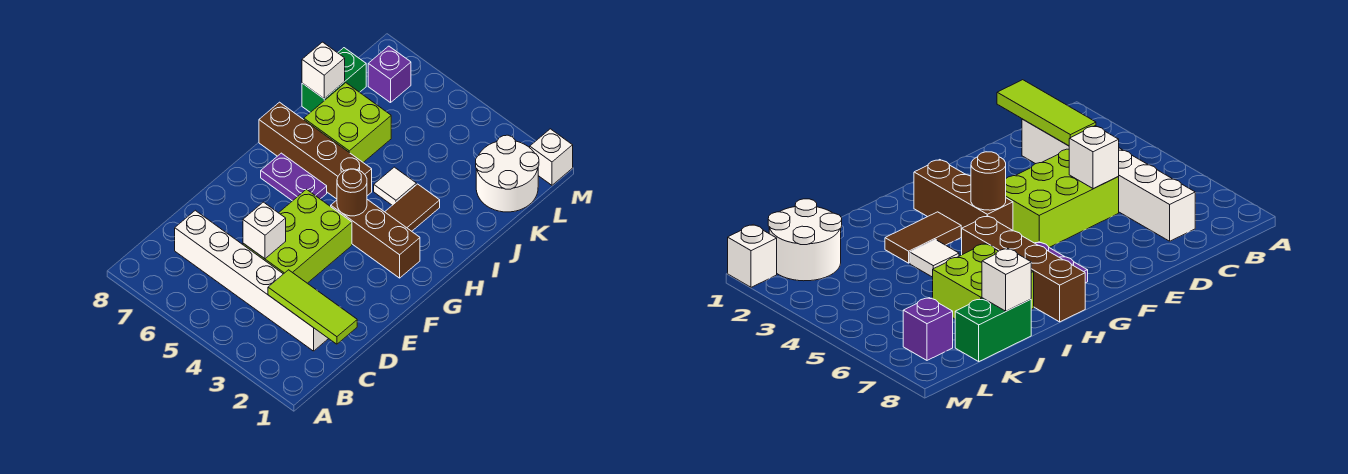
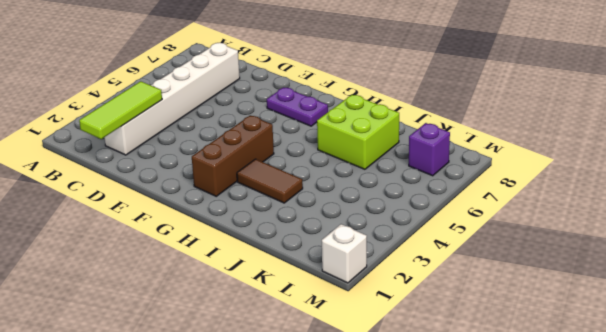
purple 1x2 plate [267,87,328,126] -> purple 1x2 plate turned to [261,153,327,201]
none -> lime 2x3 brick [243,189,352,283]
none -> brown 1x4 brick [259,102,372,199]
none -> white 1x1 tile [374,167,416,205]

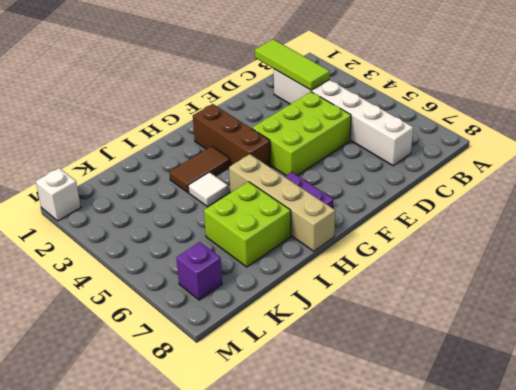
tan 1x4 brick [229,154,335,251] -> brown 1x4 brick [259,102,372,199]
none -> green 1x2 brick [302,48,366,112]
none -> white 2x2 round brick [476,135,539,212]
none -> white 1x1 brick [243,202,286,259]

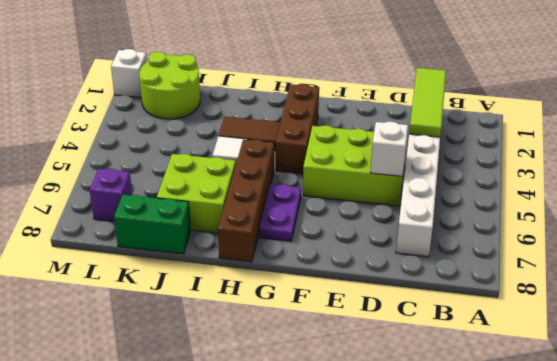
lime 2x2 round brick [139,52,200,119] -> white 2x2 round brick [476,135,539,212]
none -> brown 1x1 round brick [337,169,367,216]
none -> white 1x1 brick [302,42,345,99]

